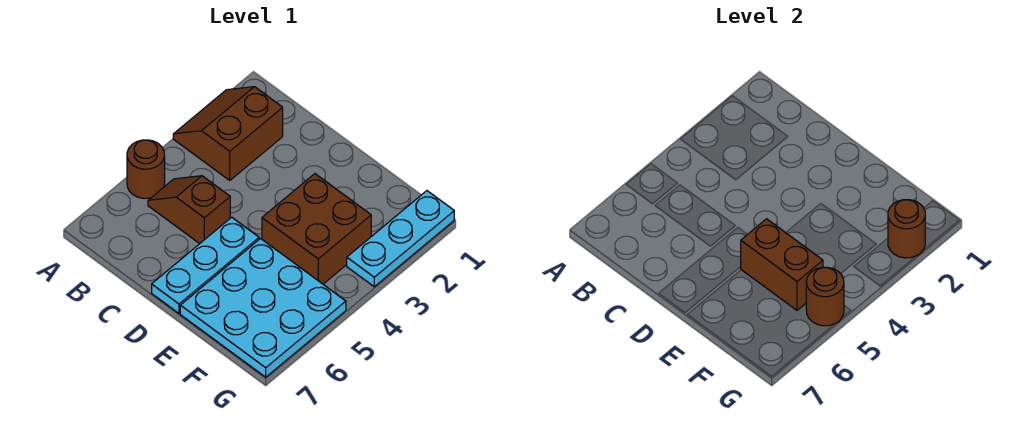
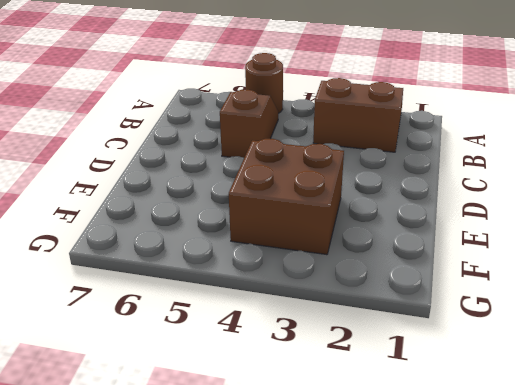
none -> cyan 1x3 plate [152,217,259,313]
none -> cyan 3x3 plate [180,239,346,377]

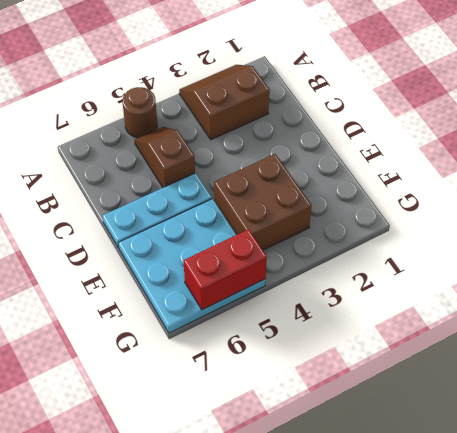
red 1x2 brick [184,229,267,310] -> brown 1x1 round brick [806,267,844,326]
none -> cyan 1x3 plate [347,191,454,287]
none -> brown 1x2 brick [741,219,823,310]

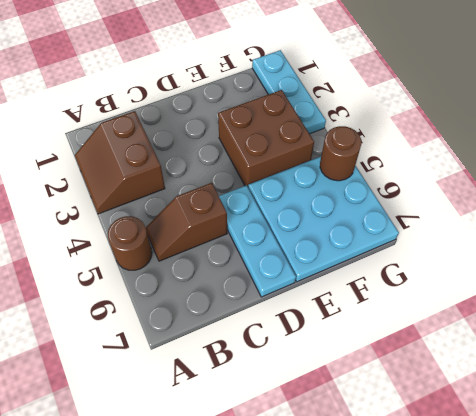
none -> brown 1x2 brick [741,219,823,310]
none -> brown 1x1 round brick [888,200,925,258]

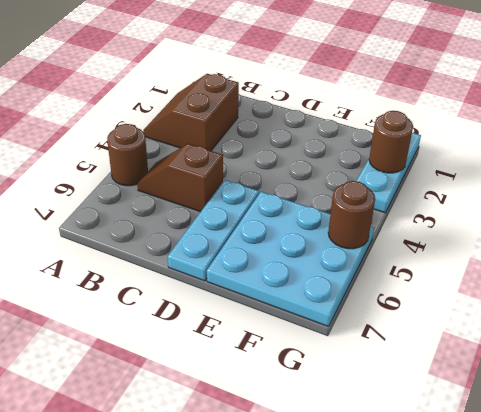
none -> brown 2x2 brick [262,174,371,284]
none -> brown 1x2 brick [741,219,823,310]

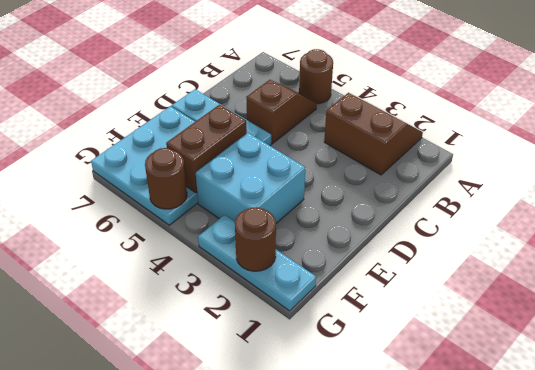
cyan 2x2 brick [196,133,305,223] -> brown 2x2 brick [262,174,371,284]

